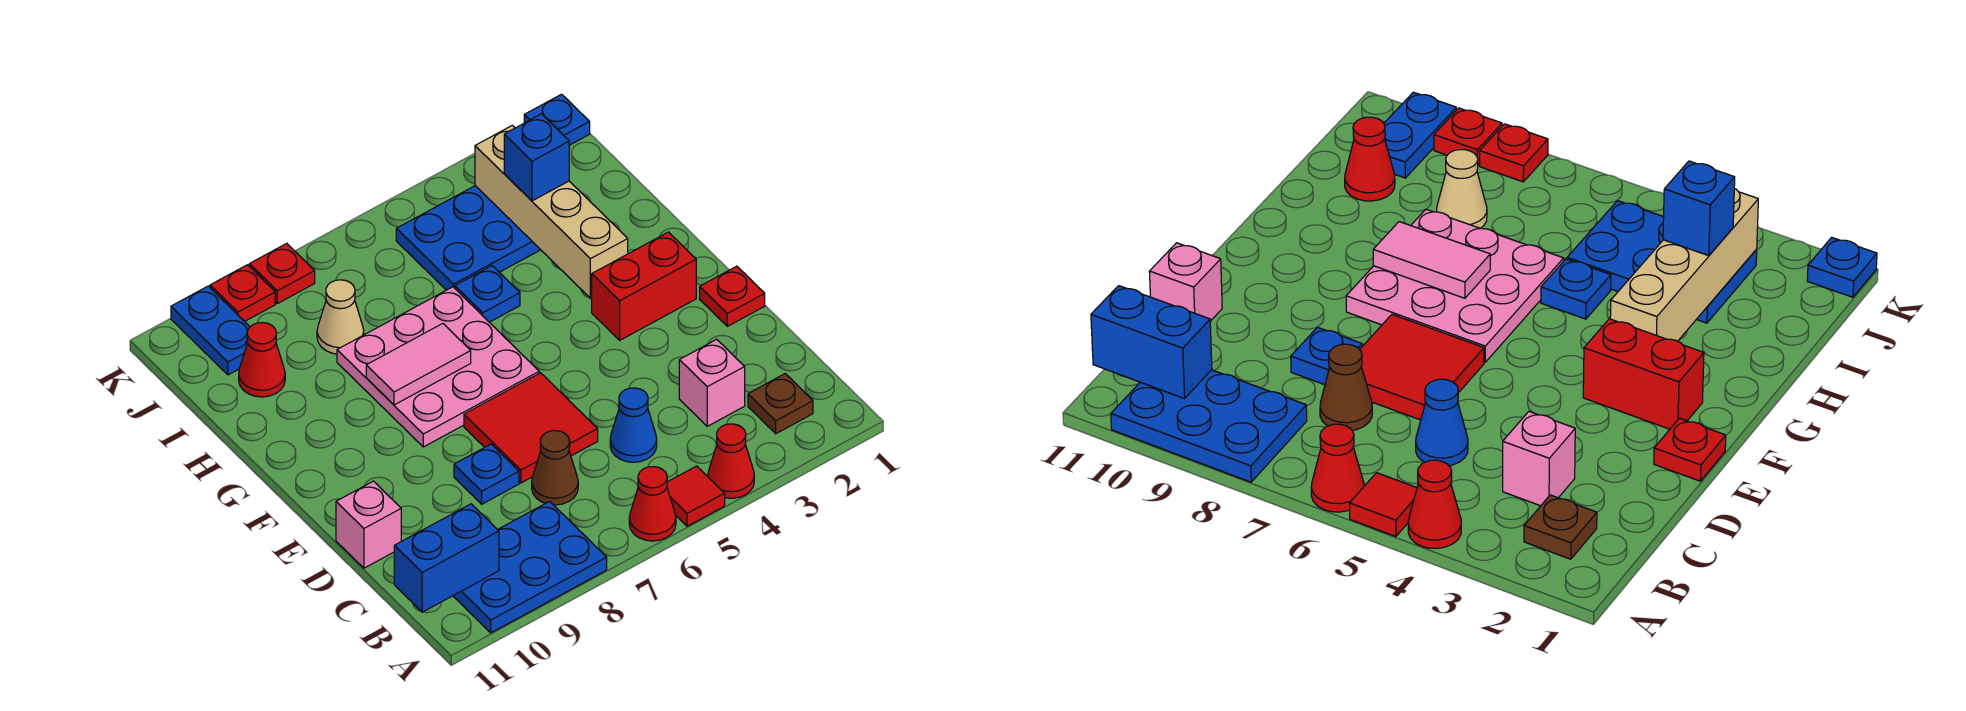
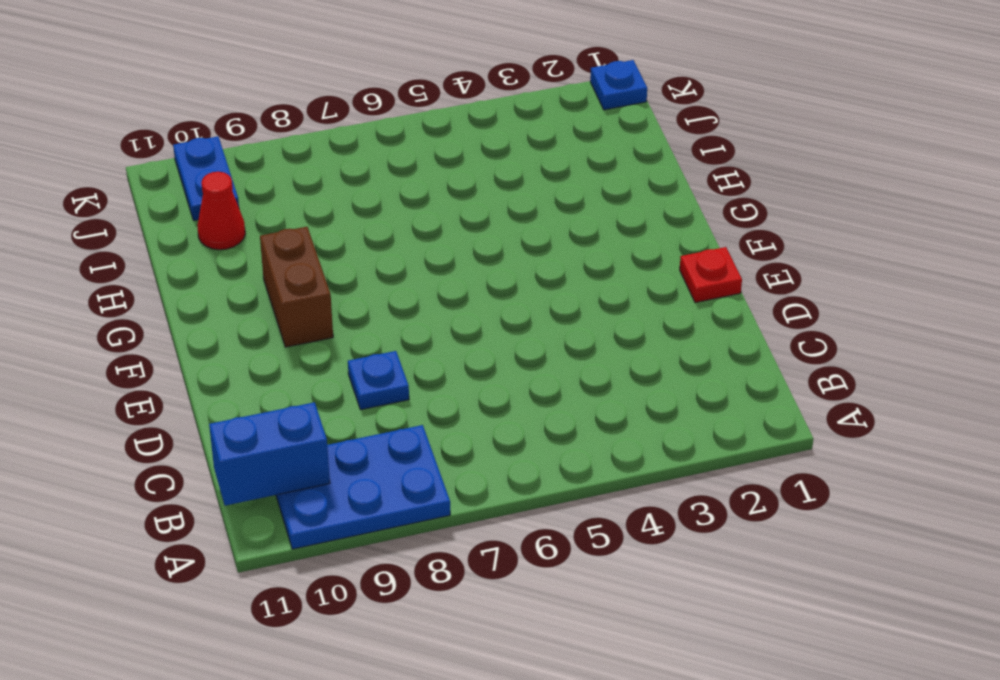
brown 1x2 brick [260,227,333,347] -> none
none -> red 1x1 cone [708,424,754,498]
none -> red 1x1 tile [667,466,725,526]
none -> red 1x1 cone [629,467,676,541]

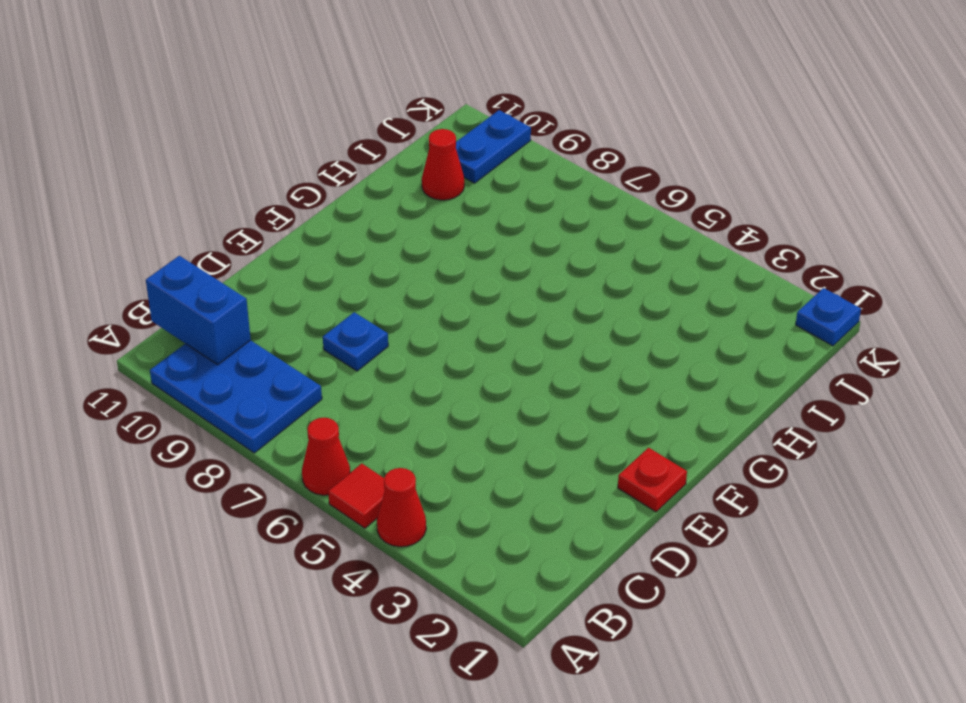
none -> brown 1x1 plate [748,374,813,434]
none -> pink 1x1 brick [679,339,745,426]
none -> blue 1x1 cone [610,388,657,462]

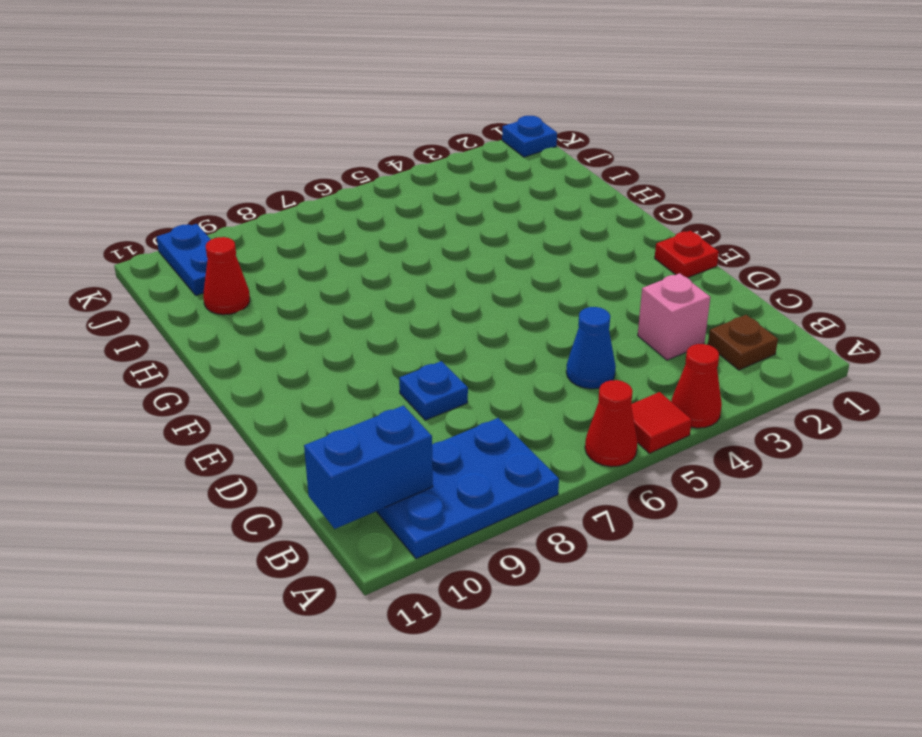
none -> brown 1x1 cone [532,431,578,505]
none -> red 2x2 tile [464,373,598,483]
none -> pink 1x1 brick [336,481,401,568]

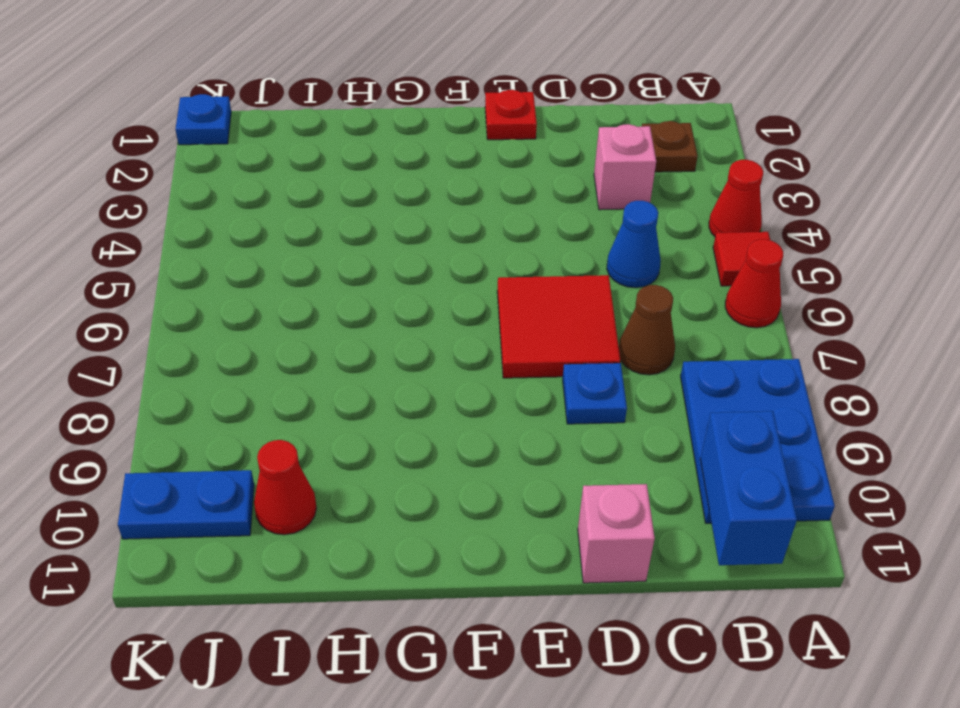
none -> red 1x2 brick [592,232,696,340]
none -> pink 3x3 plate [337,287,539,447]
none -> blue 1x1 plate [455,266,520,322]

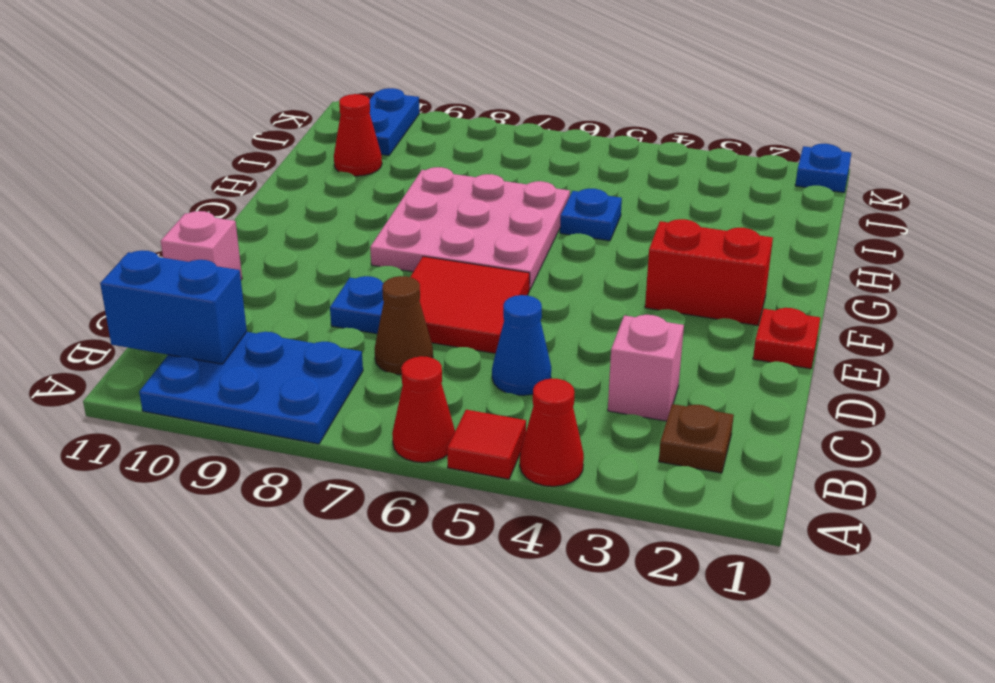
none -> blue 2x3 plate [396,186,540,290]
none -> tan 1x1 cone [317,280,364,354]
none -> red 1x1 plate [249,243,315,304]

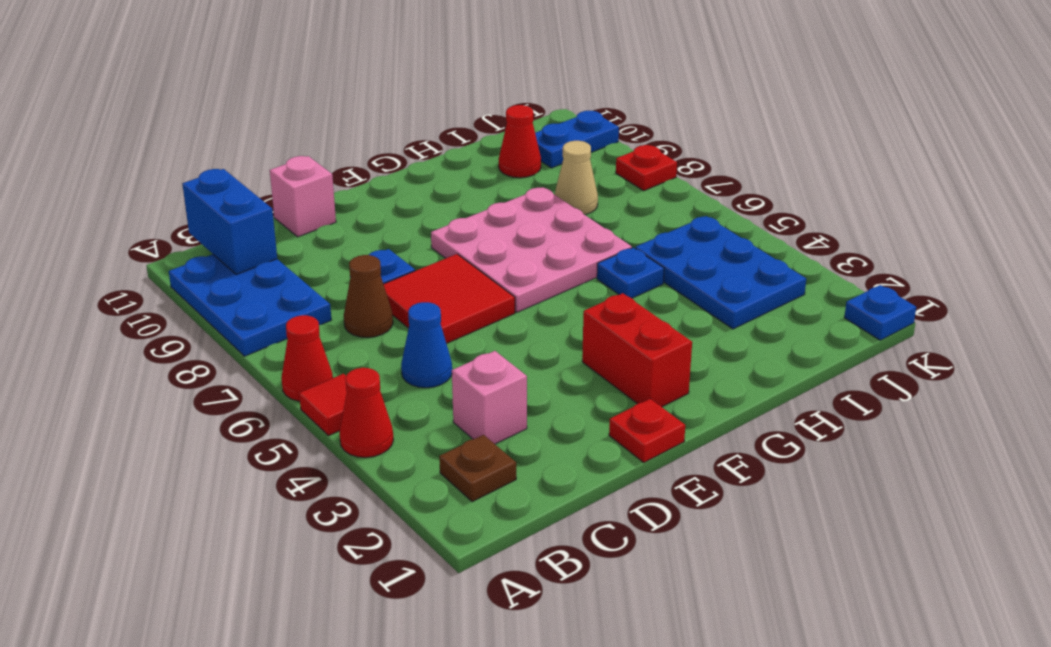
none -> red 1x1 plate [210,265,275,321]
none -> tan 1x4 brick [475,125,628,298]
none -> pink 1x2 tile [366,323,471,405]

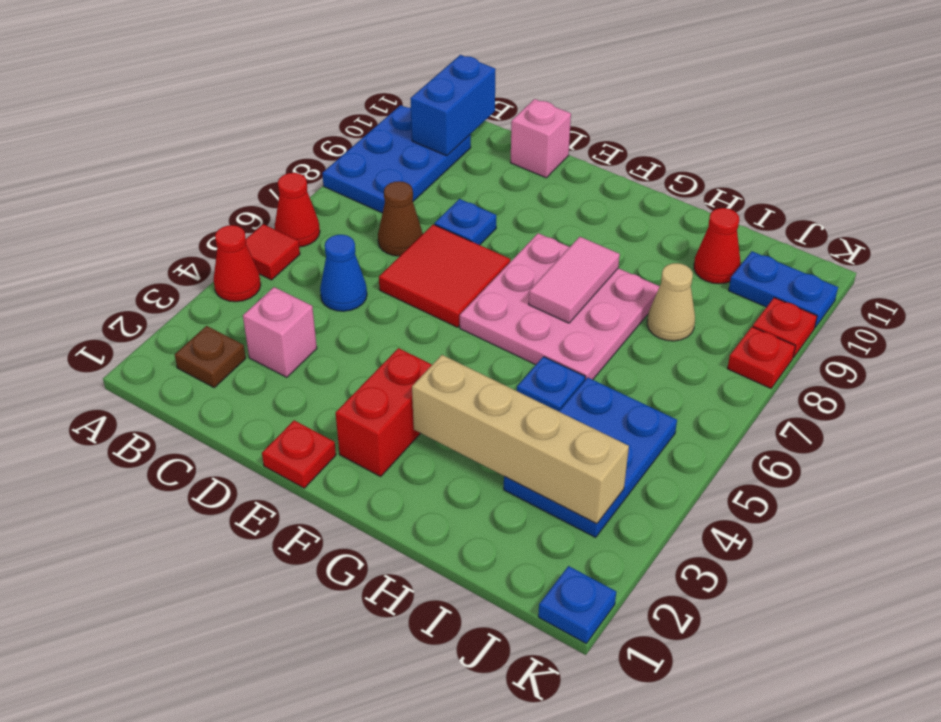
none -> blue 1x1 brick [504,114,569,201]

